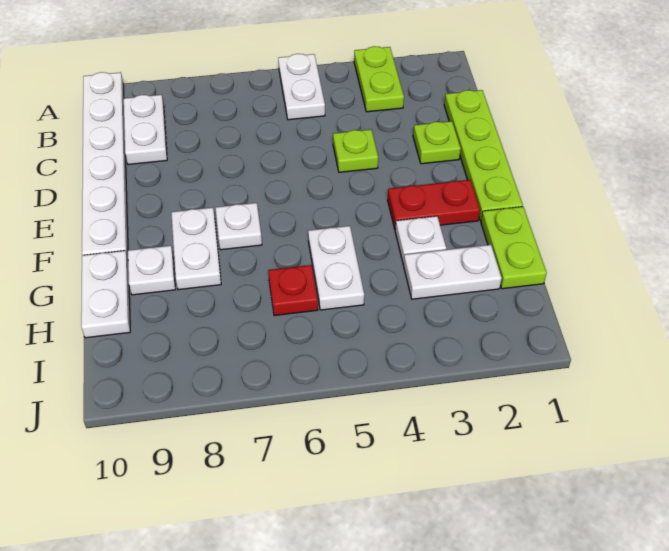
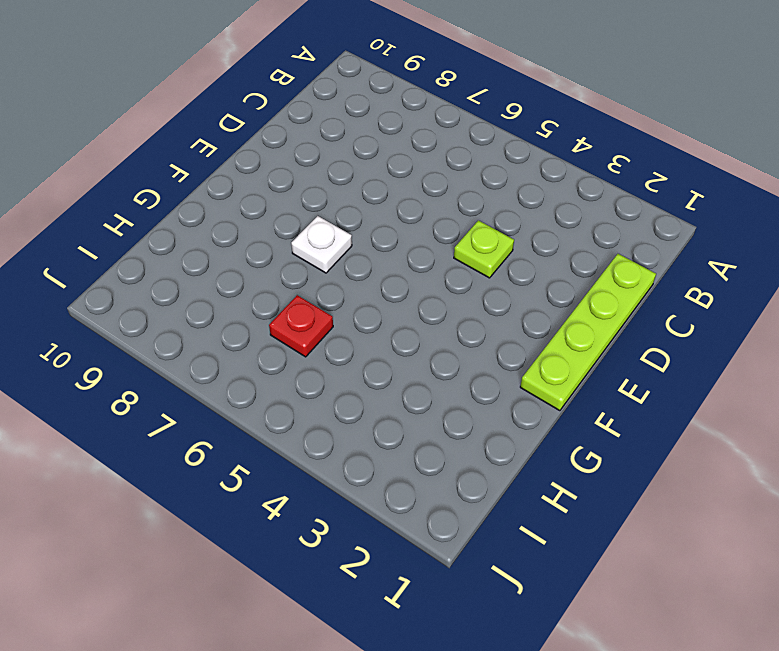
none -> lime 1x2 plate [354,46,404,112]
none -> white 1x2 plate [278,54,325,120]
none -> white 1x6 plate [82,72,128,257]

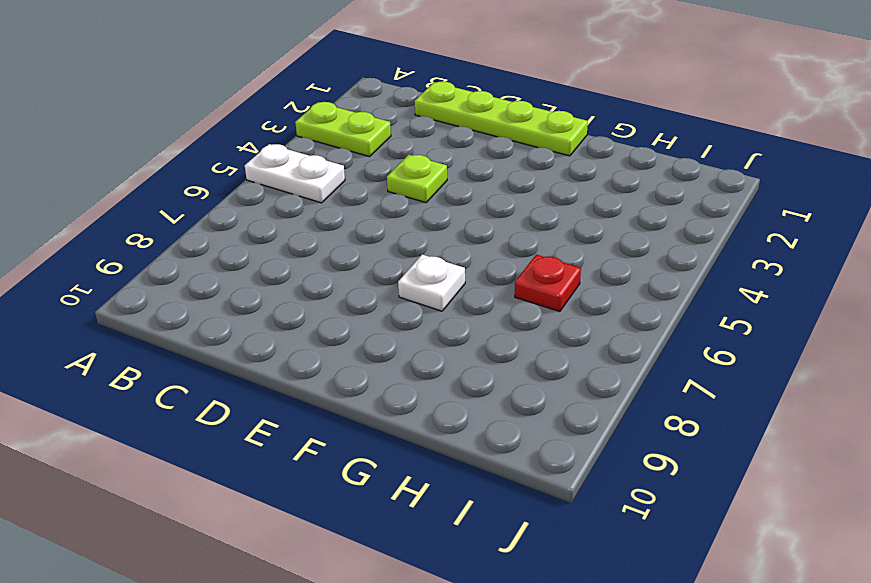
none -> white 1x6 plate [82,72,128,257]
none -> white 1x2 plate [124,95,167,165]
none -> lime 1x1 plate [413,121,461,164]

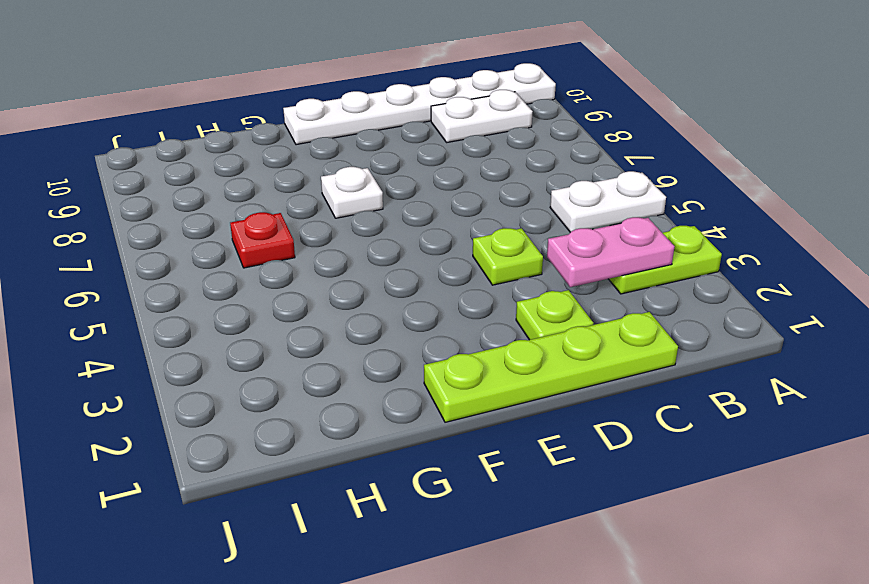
pink 1x2 plate [547,217,674,287] -> none
none -> red 1x2 plate [388,180,480,229]
none -> white 1x2 plate [171,207,221,290]
none -> lime 1x2 plate [481,207,547,289]

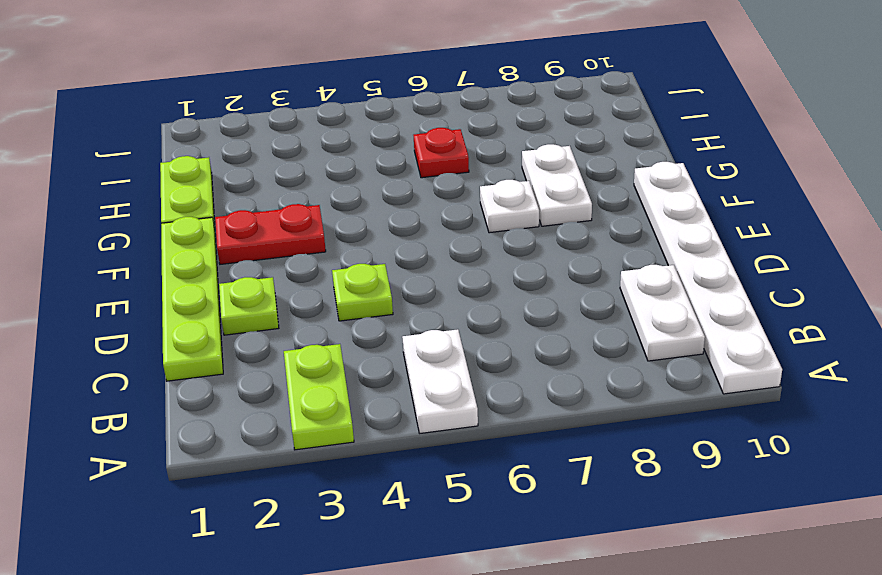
none -> white 1x1 plate [395,216,446,264]
none -> white 1x2 plate [308,226,364,310]
none -> white 1x1 plate [128,246,176,295]

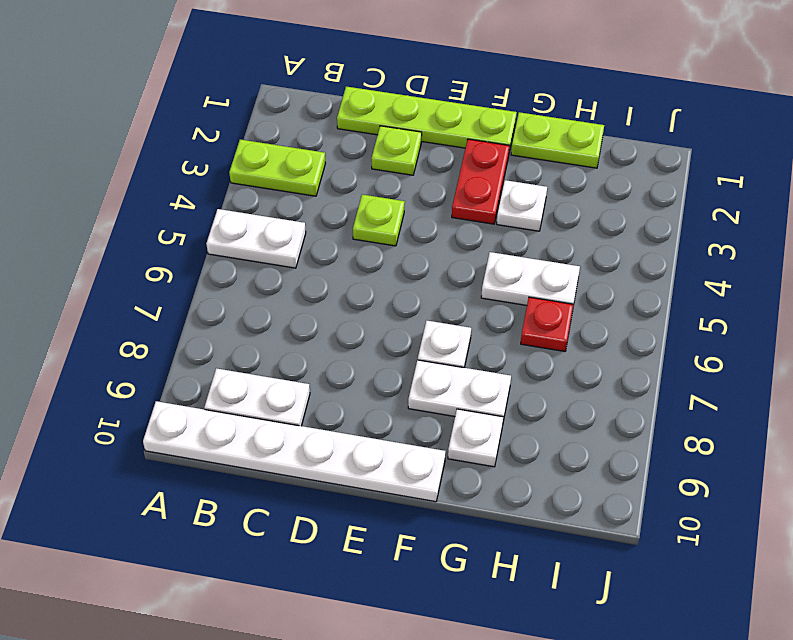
none -> white 1x2 plate [81,251,130,338]
none -> white 1x2 plate [403,245,502,299]

